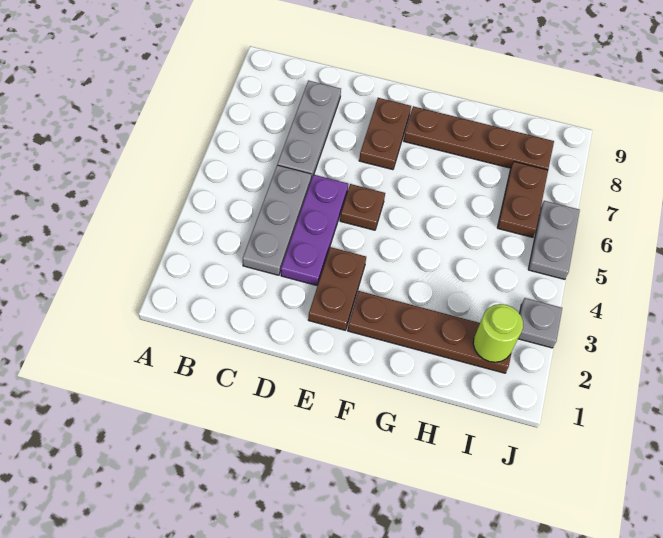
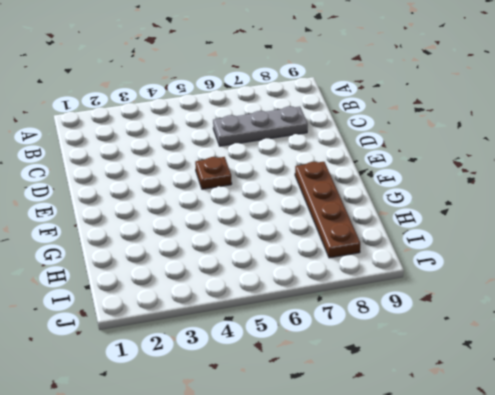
none -> grey 1x3 plate [243,165,312,275]
none -> purple 1x3 plate [281,175,348,285]
none -> brown 1x2 plate [308,247,366,330]

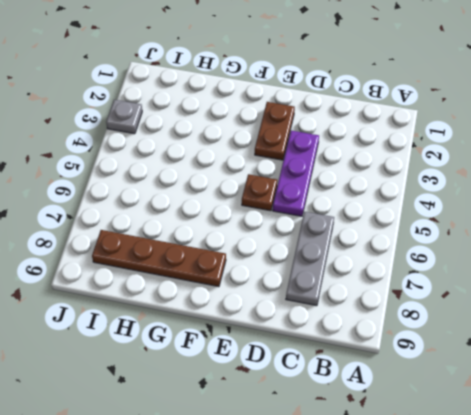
none -> grey 1x3 plate [243,165,312,275]
none -> brown 1x2 plate [359,98,411,170]
none -> brown 1x4 plate [348,291,512,373]

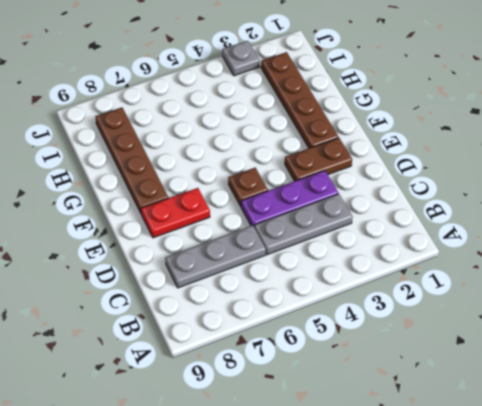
red 1x2 plate [141,188,210,238] -> brown 1x2 plate [359,98,411,170]
none -> brown 1x2 plate [497,162,548,237]
none -> grey 1x2 plate [528,201,580,279]
none -> lime 1x1 round brick [473,304,523,362]

